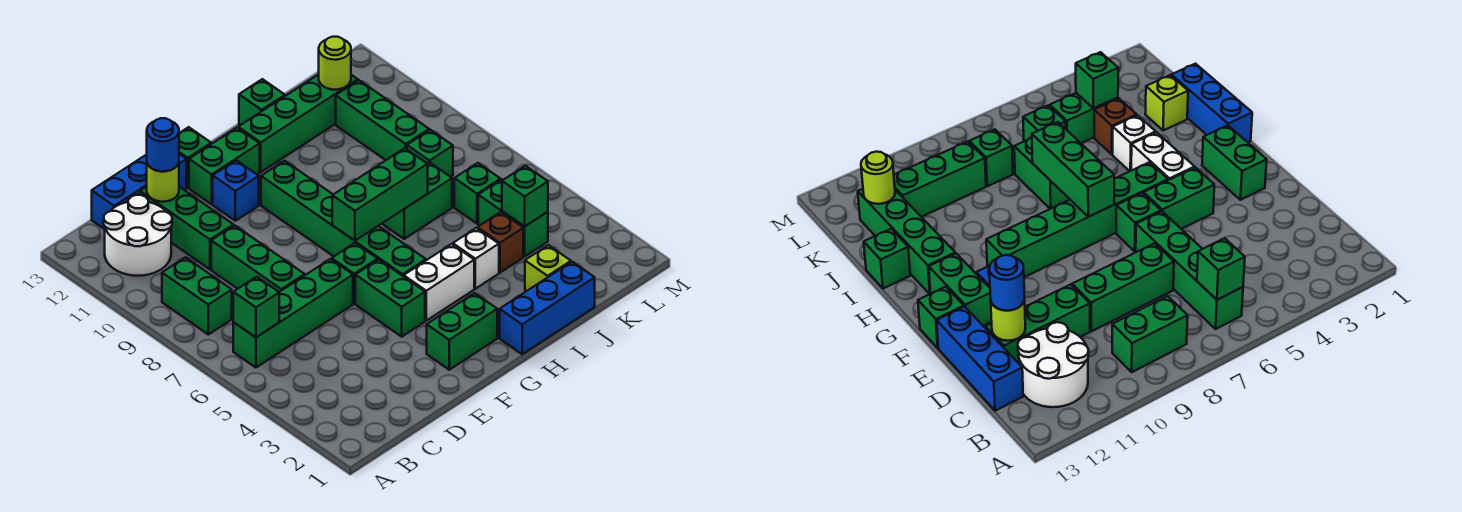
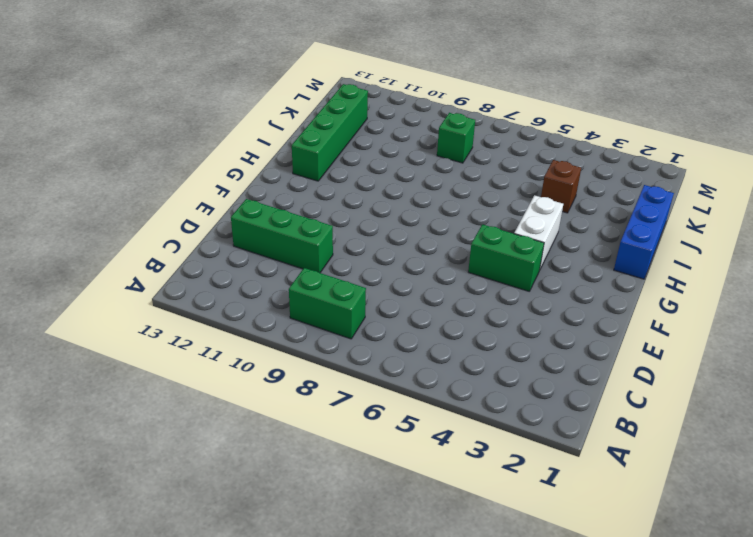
none -> green 1x4 brick [233,259,353,368]
none -> white 2x2 round brick [104,195,172,276]
none -> blue 1x3 brick [92,154,187,229]
none -> green 1x3 brick [211,225,305,292]

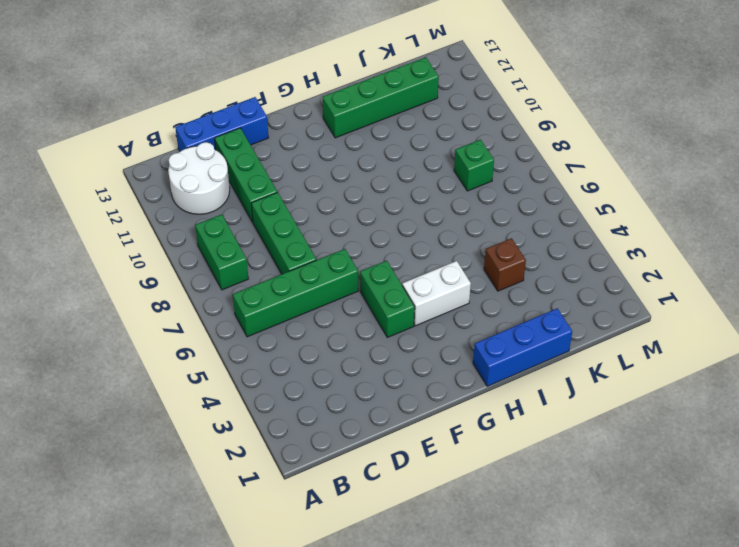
none -> green 1x2 brick [427,293,497,370]
none -> green 1x1 brick [332,243,378,303]
none -> blue 1x1 brick [213,160,259,221]
none -> green 1x2 brick [189,128,260,204]

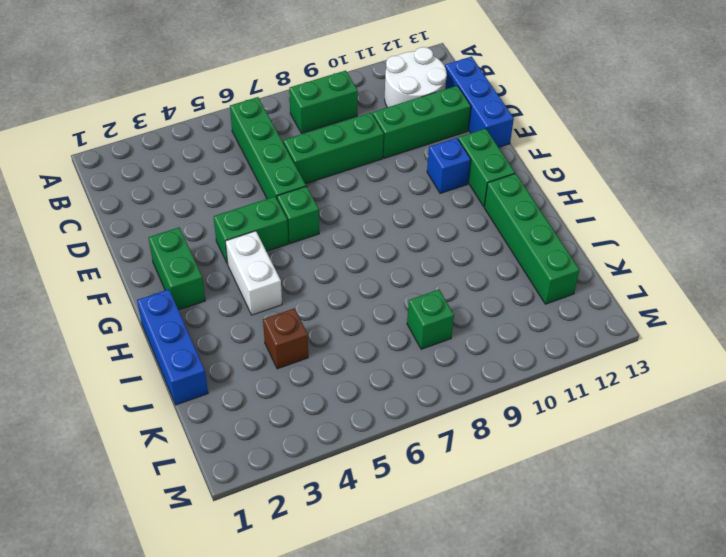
none -> green 1x1 brick [179,127,211,188]
none -> green 1x6 brick [261,161,426,276]
none -> white 1x1 brick [453,228,499,289]
none -> green 1x2 brick [382,162,452,239]

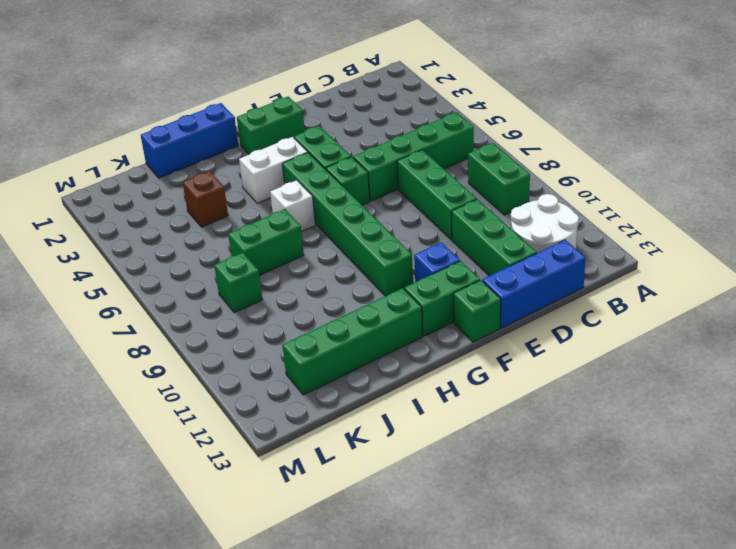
white 1x1 brick [270,180,315,232] -> white 1x1 brick moved to [453,228,499,289]
none -> green 1x1 brick [239,79,285,125]
none -> lime 1x1 brick [525,245,571,291]
none -> green 1x2 brick [478,179,548,257]
none -> green 1x1 brick [454,163,500,224]

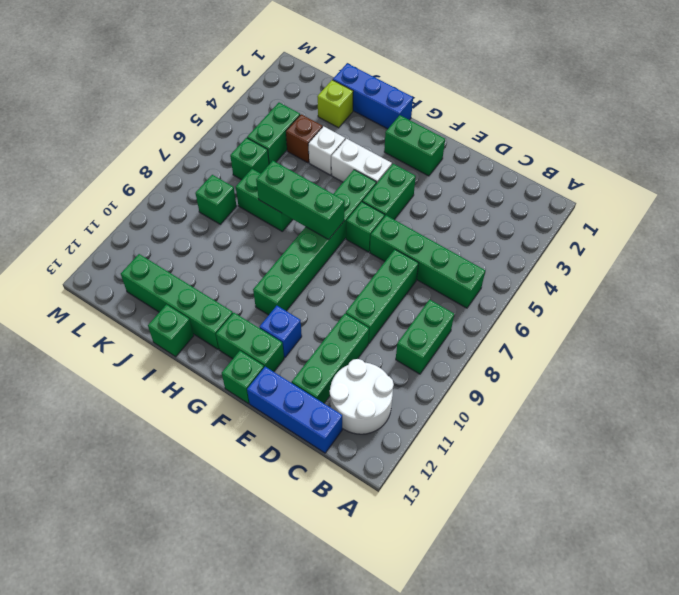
none -> green 1x3 brick [336,80,429,160]
none -> green 1x1 brick [233,277,279,337]
none -> lime 1x1 round brick [147,163,179,202]
none -> green 1x1 brick [502,166,548,226]

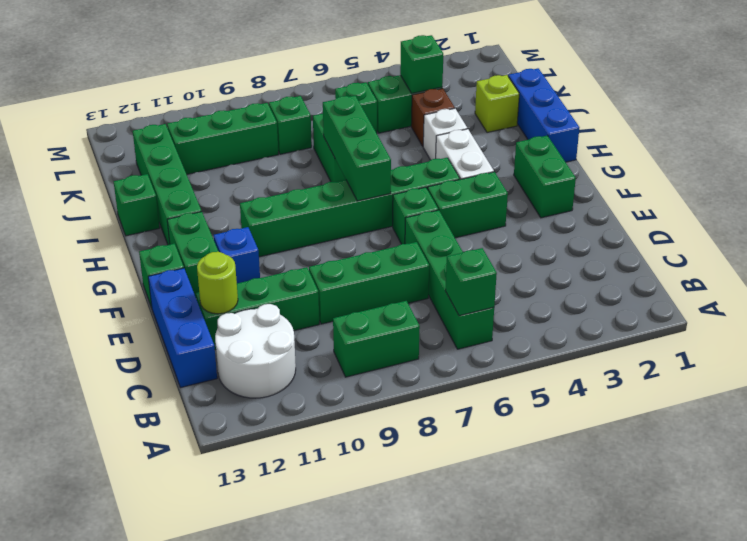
none -> lime 1x1 round brick [319,37,351,90]
none -> blue 1x1 round brick [147,118,179,171]

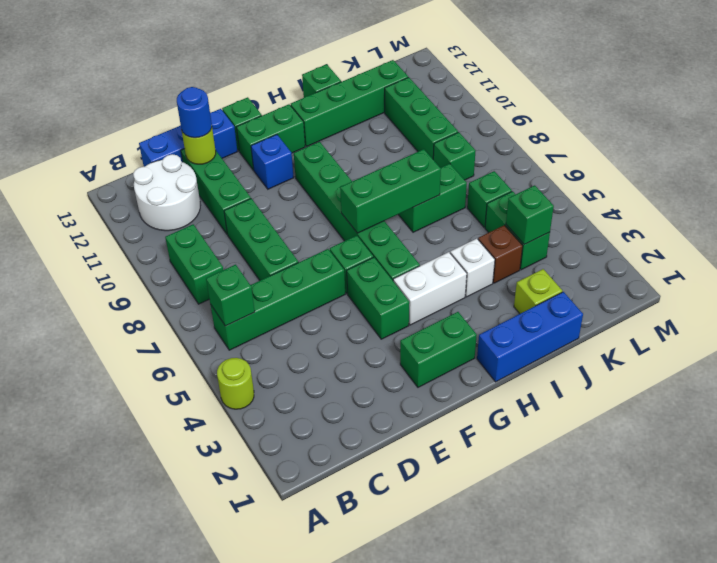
lime 1x1 round brick [217,358,254,409] -> lime 1x1 round brick moved to [319,37,351,90]

